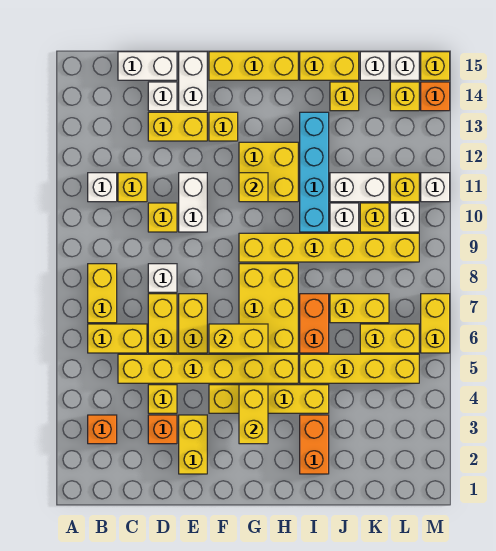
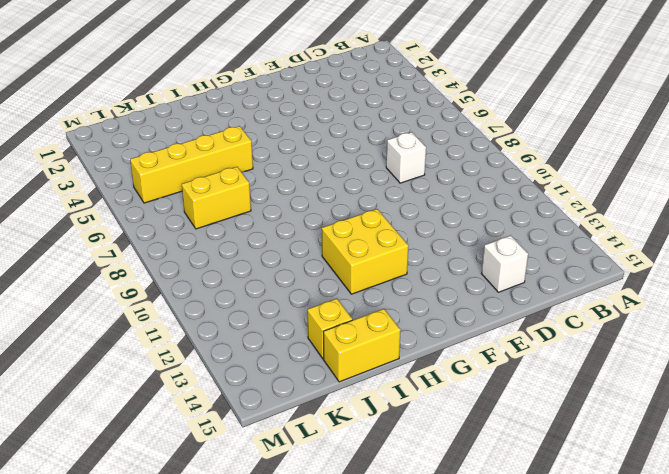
none -> orange 1x1 brick [88,415,117,444]
none -> yellow 1x2 brick [88,324,147,353]
none -> yellow 1x2 brick [88,264,117,323]
none -> white 1x1 brick [88,173,117,202]

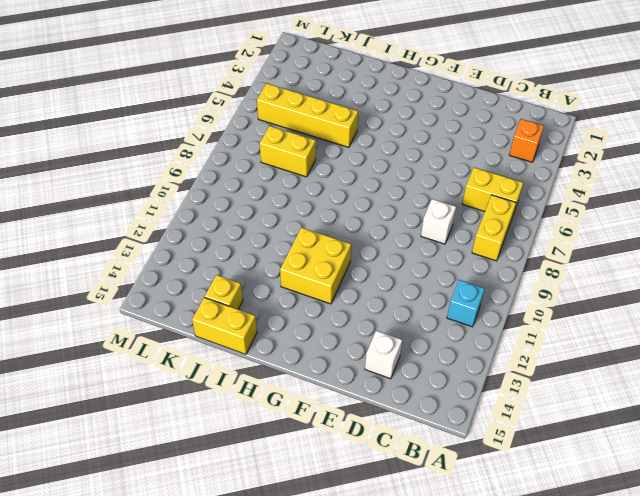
cyan 1x1 brick [447,280,485,327] -> white 1x1 brick [88,173,117,202]
none -> yellow 1x6 brick [118,354,298,383]
none -> yellow 1x1 brick [118,173,147,202]
none -> white 1x2 brick [118,52,177,80]
none -> orange 1x1 brick [148,415,177,444]

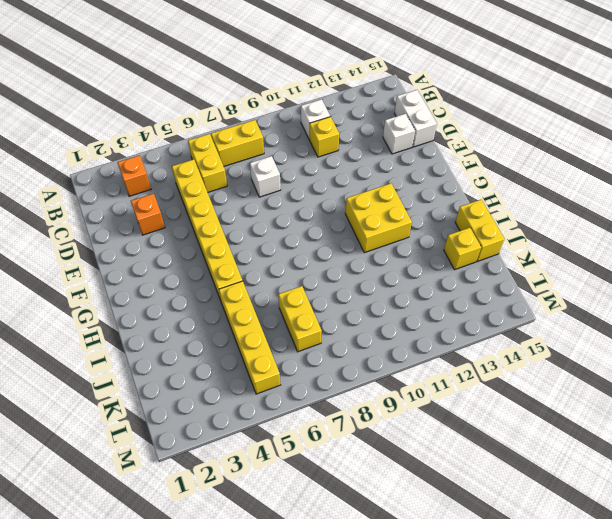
none -> yellow 1x1 brick [148,385,177,413]
none -> yellow 1x2 brick [148,294,177,353]
none -> yellow 1x1 brick [148,203,177,232]
none -> yellow 1x2 brick [148,112,207,141]

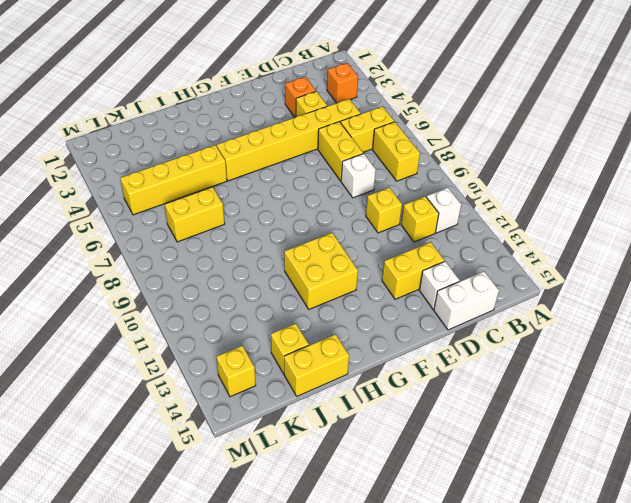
none -> yellow 1x2 brick [179,415,207,474]
none -> yellow 1x2 brick [179,294,207,353]
none -> white 1x2 brick [179,173,207,232]
none -> white 1x2 brick [179,52,207,111]

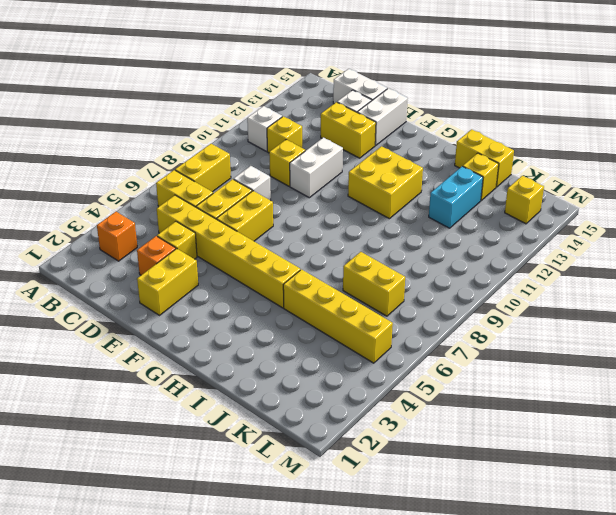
cyan 1x2 brick [429,166,483,228] -> none
none -> yellow 1x4 brick [209,385,329,413]
none -> yellow 1x1 brick [209,112,238,141]
none -> yellow 1x3 brick [209,52,298,80]
none -> yellow 2x3 brick [239,264,298,353]

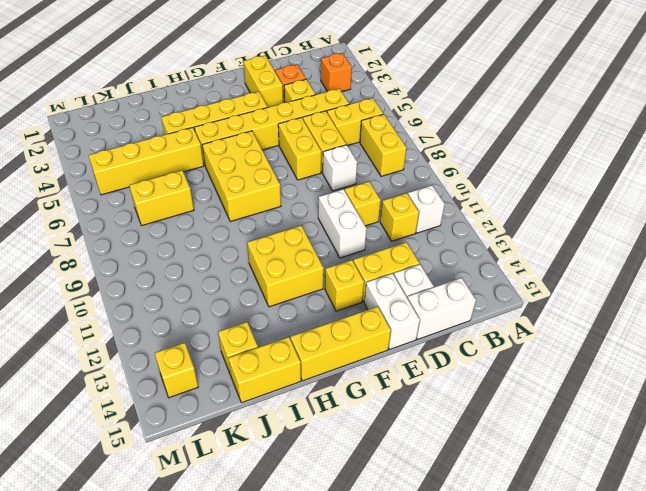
none -> yellow 1x6 brick [239,233,419,262]
none -> orange 1x2 brick [300,415,329,474]
none -> orange 1x2 brick [300,294,329,353]
none -> cyan 1x4 brick [300,112,329,232]

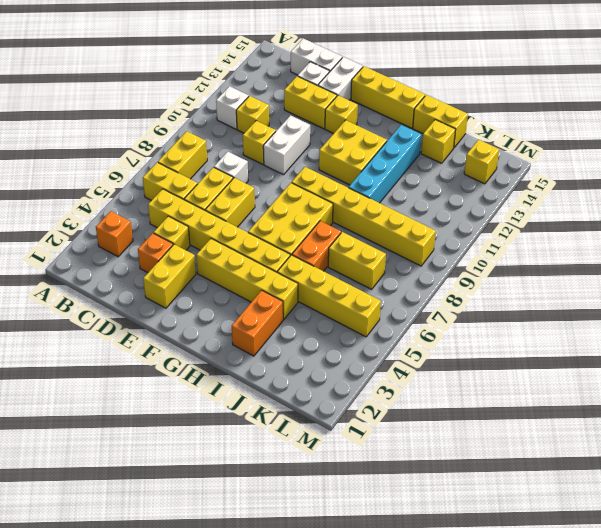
none -> white 1x1 brick [330,203,359,232]
none -> white 1x2 brick [330,173,389,202]
none -> yellow 1x2 brick [360,324,419,353]
none -> yellow 1x1 brick [360,203,389,232]

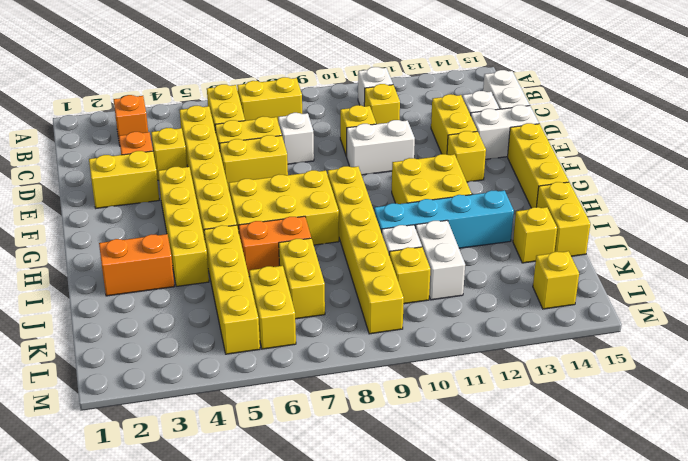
none -> white 1x1 brick [360,52,389,80]
none -> white 1x1 brick [390,203,419,232]
none -> yellow 1x1 brick [390,173,419,202]
none -> white 1x1 brick [390,52,419,80]

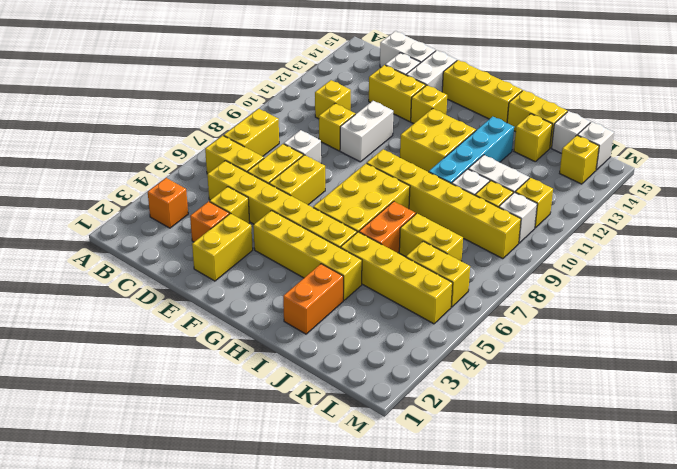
none -> white 1x1 brick [88,173,117,202]
none -> yellow 1x2 brick [421,294,450,353]
none -> white 1x1 brick [421,173,450,202]
none -> orange 1x1 brick [421,82,450,111]

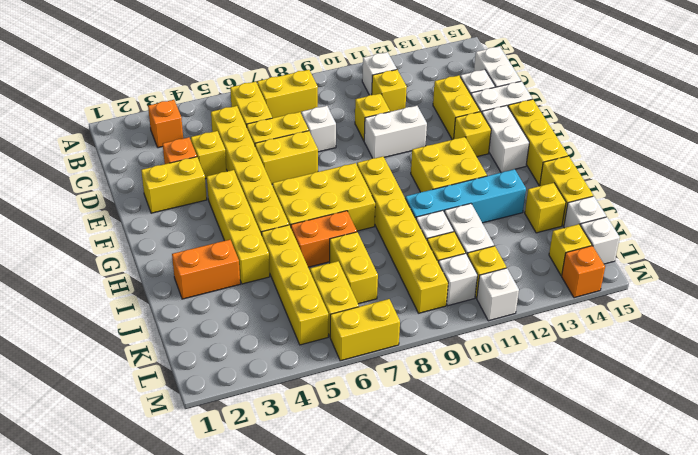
white 1x2 brick [482,105,529,173] -> none
none -> yellow 1x1 brick [421,52,450,80]
none -> yellow 1x2 brick [209,324,268,353]
none -> yellow 1x2 brick [239,385,268,444]
none -> yellow 1x1 brick [239,173,268,202]

